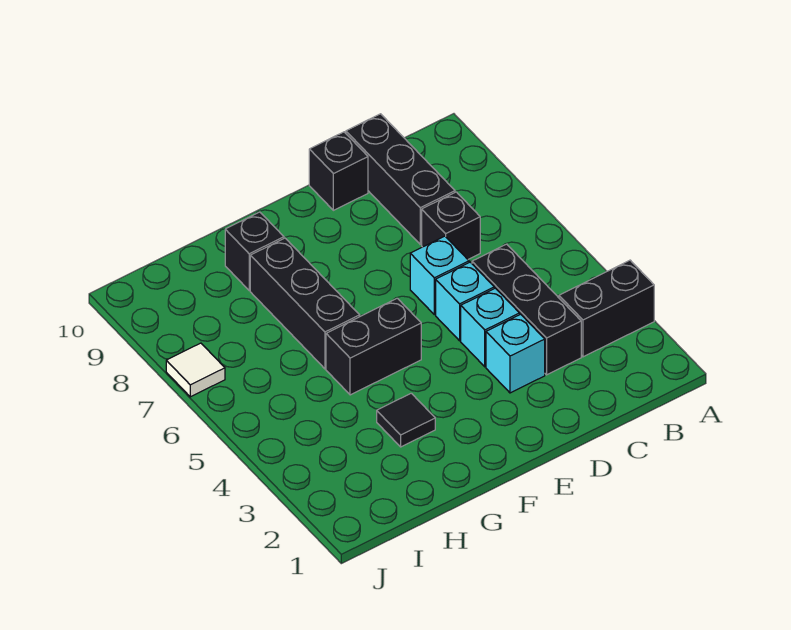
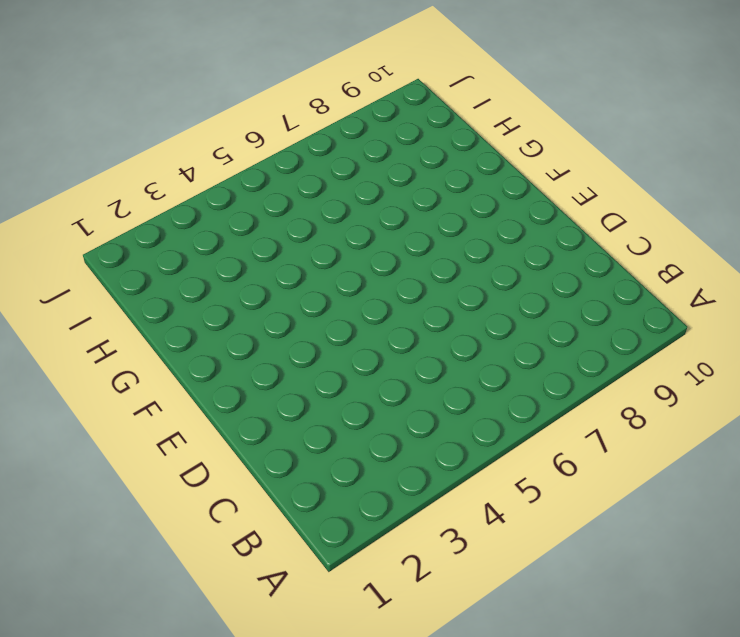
none -> black 1x2 brick [559,260,654,357]
none -> black 1x3 brick [472,244,581,375]
none -> black 1x1 brick [422,192,480,259]

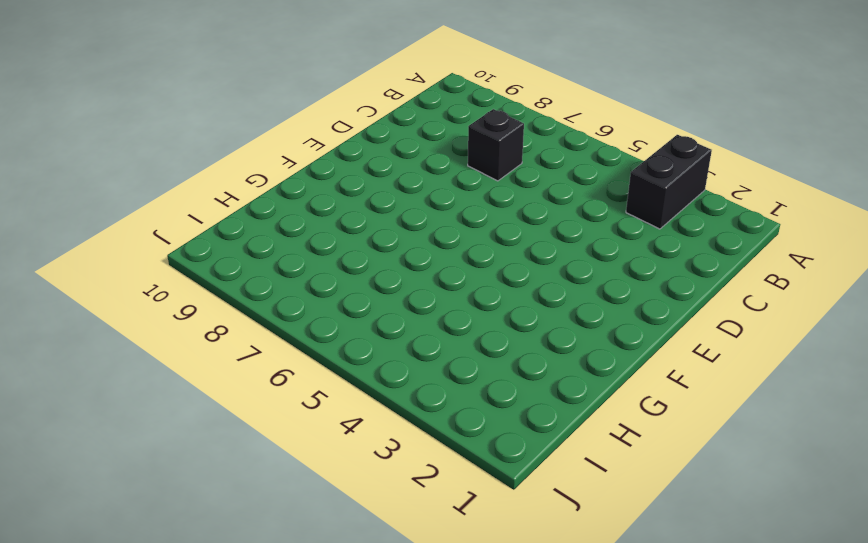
none -> black 1x3 brick [472,244,581,375]
none -> black 1x3 brick [346,114,455,244]
none -> cyan 1x1 brick [486,314,545,393]

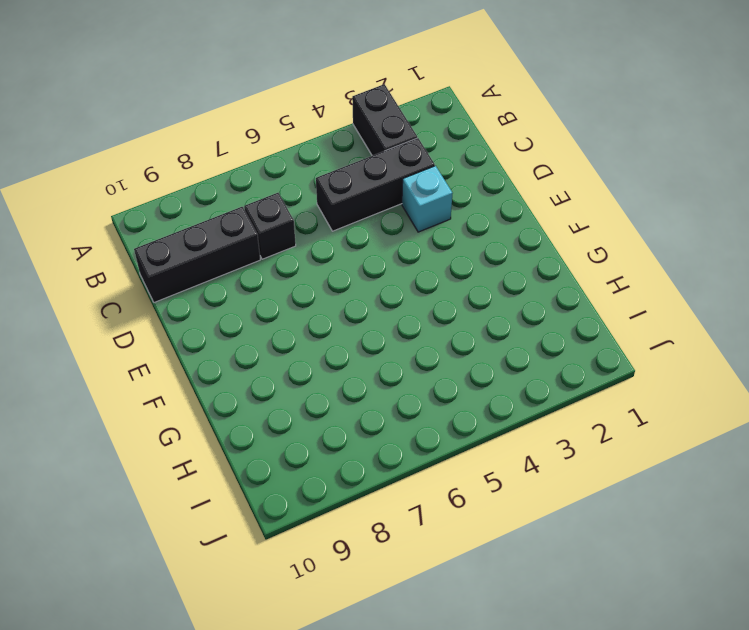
none -> cyan 1x1 brick [461,288,520,367]
none -> cyan 1x1 brick [436,262,494,341]
none -> cyan 1x1 brick [410,236,469,315]

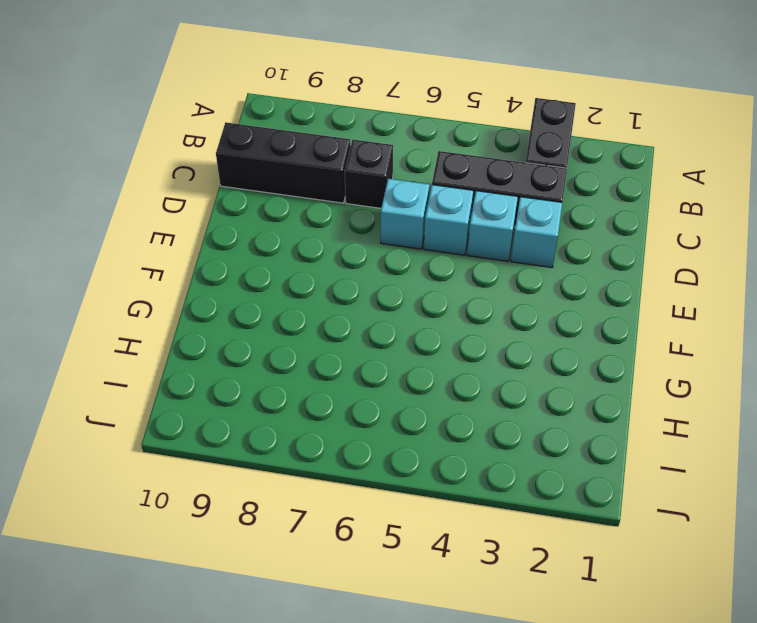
none -> black 1x1 brick [309,132,368,210]
none -> black 1x2 brick [326,298,421,395]
none -> black 1x1 tile [377,393,435,447]

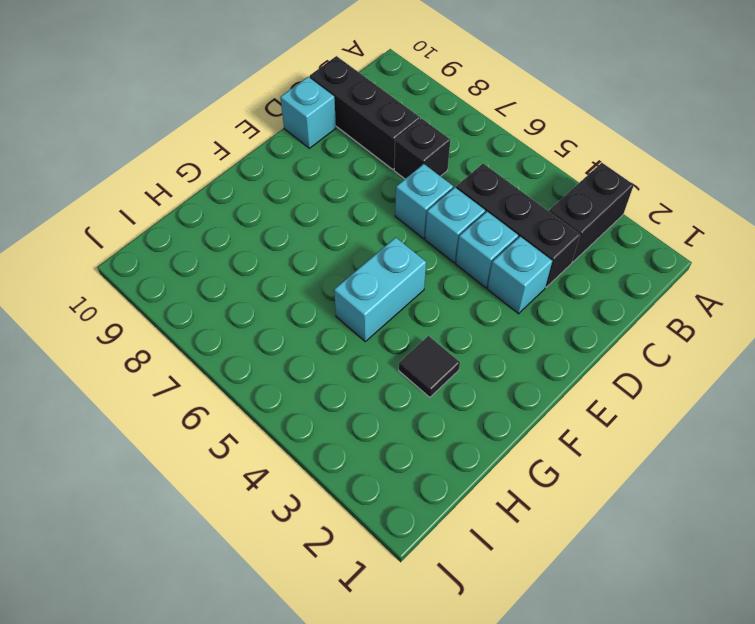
cyan 1x1 brick [280,77,336,148] -> black 1x1 brick [309,132,368,210]
cyan 1x2 brick [334,237,426,341] -> black 1x2 brick [326,298,421,395]
none -> black 1x3 brick [250,238,360,369]
none -> black 1x1 brick [225,212,284,290]
none -> white 1x1 tile [166,343,225,397]

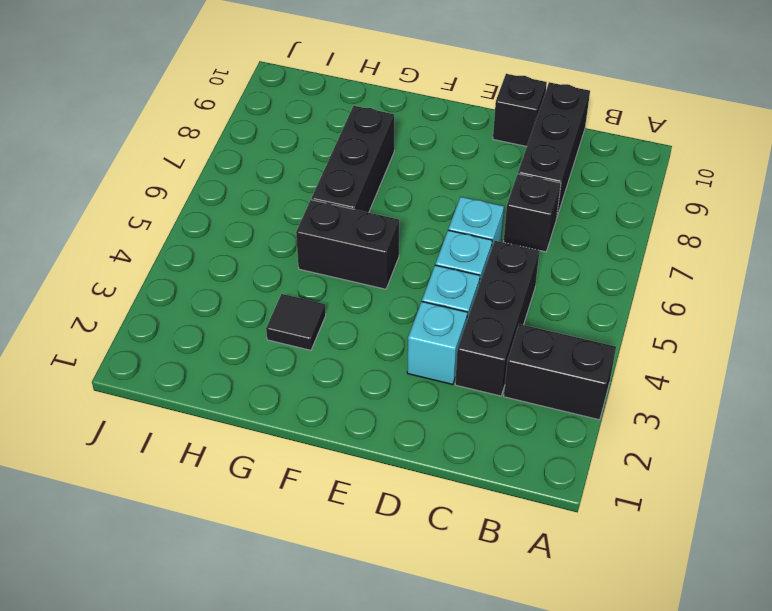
none -> black 1x1 brick [225,212,284,290]
none -> white 1x1 tile [166,343,225,397]

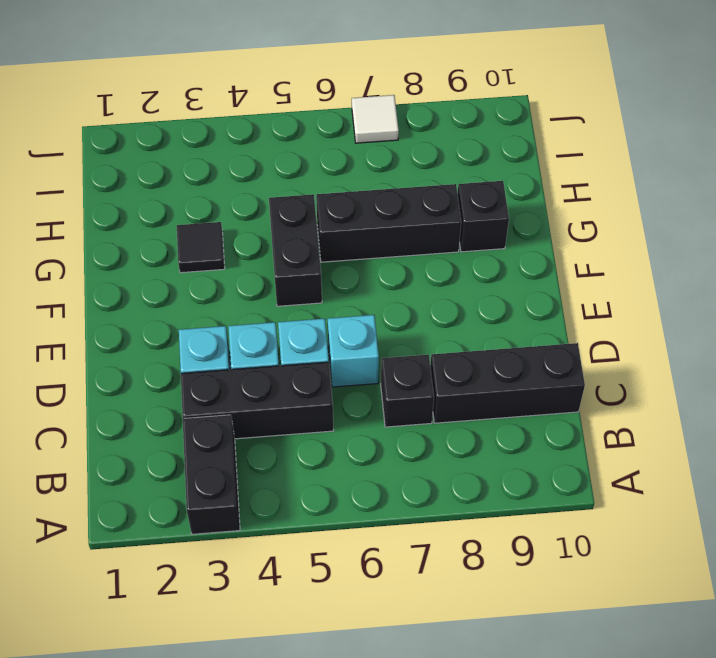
none -> black 1x1 brick [309,132,368,210]

